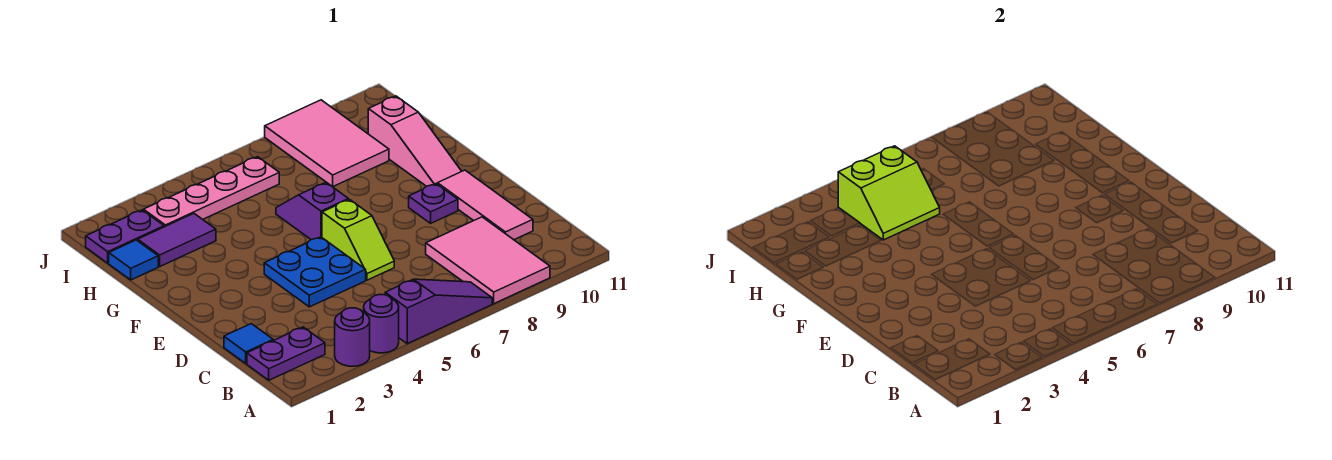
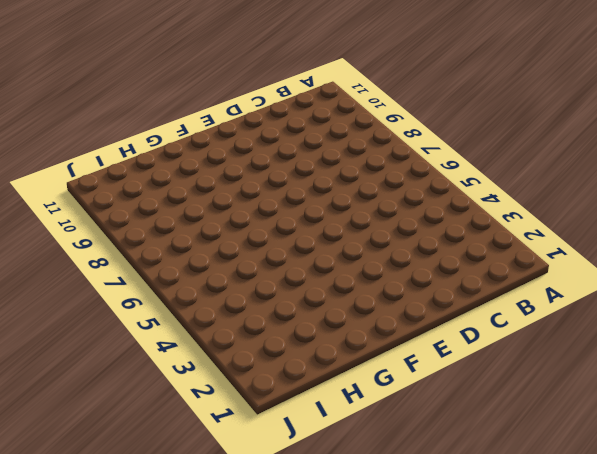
none -> purple 1x1 round brick [335,308,370,366]
none -> purple 1x1 round brick [364,294,399,353]
none -> purple 1x3 slope [385,279,492,344]

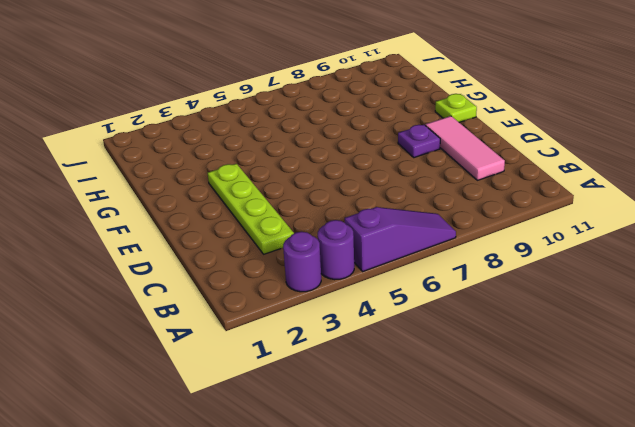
lime 1x4 plate [208,164,294,254] -> none
lime 1x1 plate [435,94,477,122] -> none
none -> pink 2x3 tile [426,217,550,304]
none -> purple 1x2 plate [247,327,325,380]
none -> blue 1x1 tile [224,324,273,363]

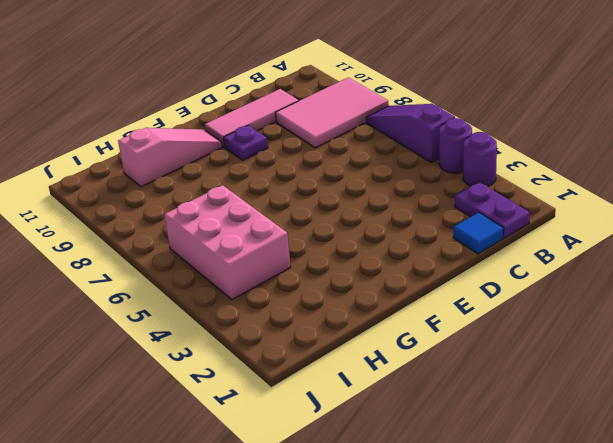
pink 2x3 brick [164,185,291,300] -> pink 1x4 plate [144,157,279,227]
none -> blue 2x2 plate [264,237,366,307]
none -> lime 1x2 slope [322,200,394,280]
none -> purple 1x2 slope [276,182,348,240]

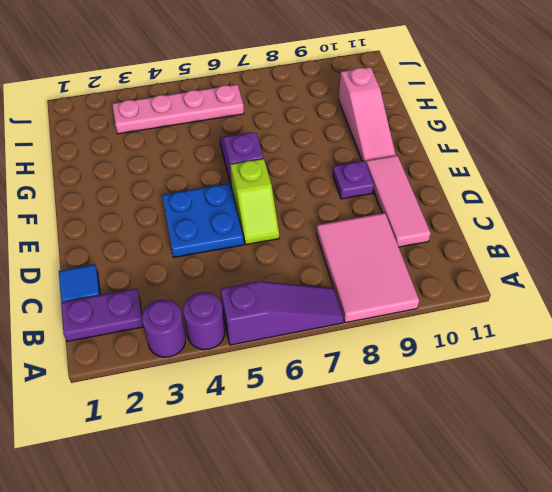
none -> blue 1x1 tile [109,240,158,280]
none -> purple 1x2 tile [138,213,216,267]
none -> pink 2x3 tile [265,100,389,187]

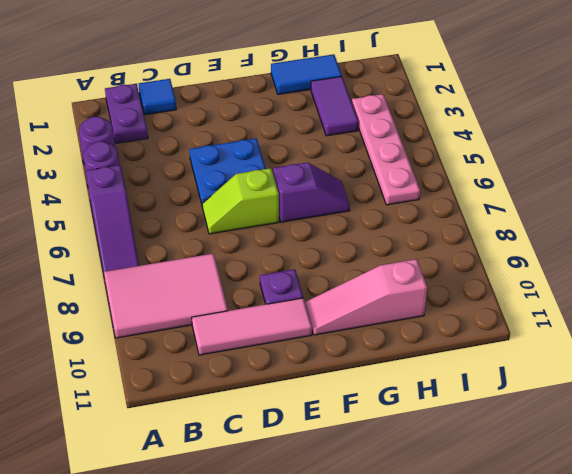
blue 1x2 tile [271,54,342,94] -> blue 1x1 tile [109,240,158,280]
none -> pink 2x3 tile [265,100,389,187]
none -> purple 1x2 plate [86,210,164,263]
none -> lime 2x2 slope [838,146,940,240]

